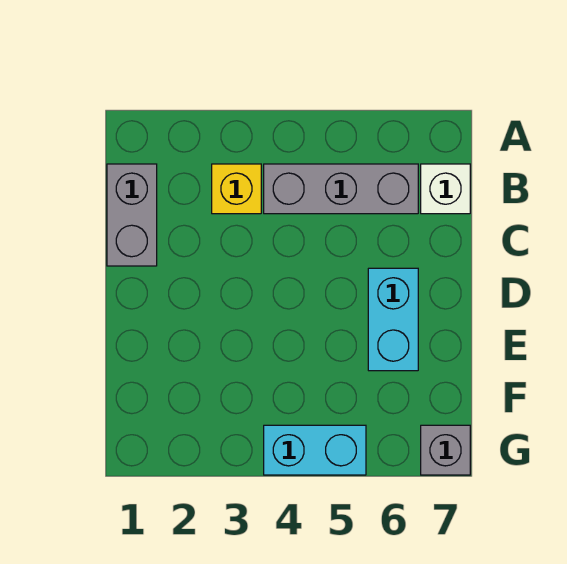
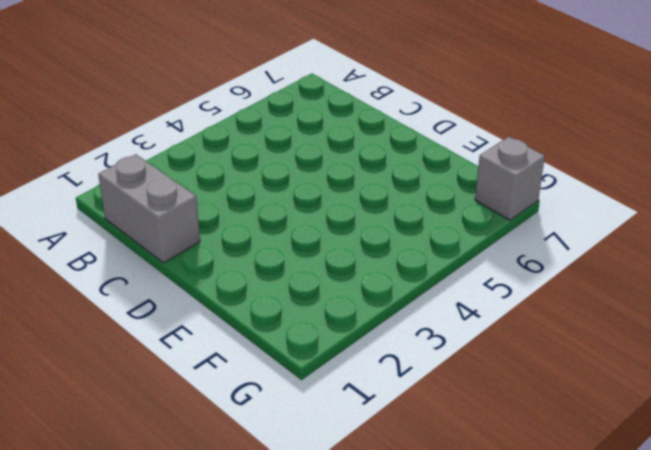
none -> yellow 1x1 brick [212,164,261,214]
none -> grey 1x3 brick [264,164,418,214]

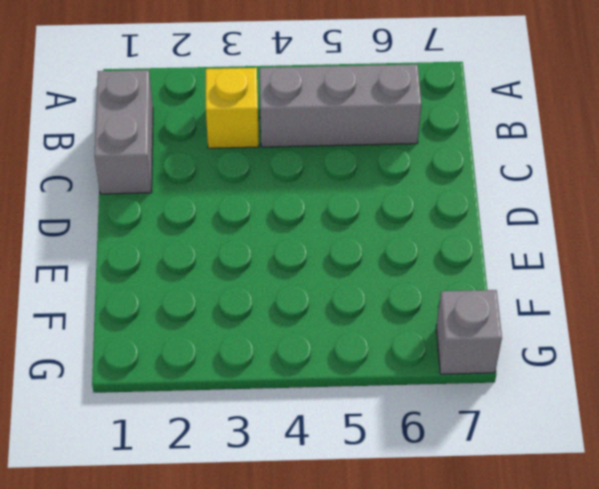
none -> white 1x1 brick [421,164,470,214]
none -> cyan 1x2 brick [368,268,418,371]

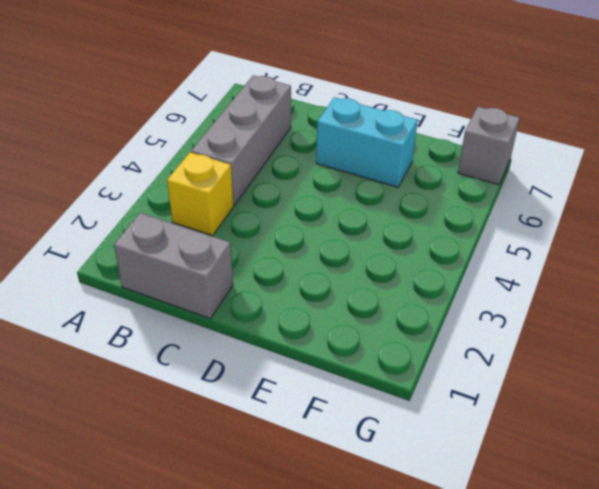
none -> white 1x1 brick [421,164,470,214]
none -> cyan 1x2 brick [264,425,366,475]

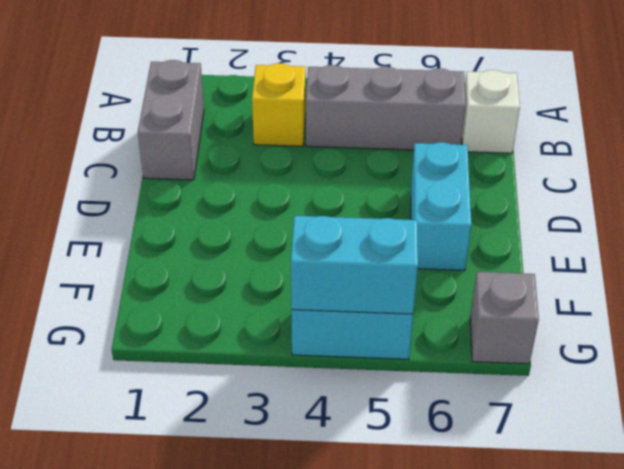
cyan 1x2 brick [291,216,418,314] -> none

